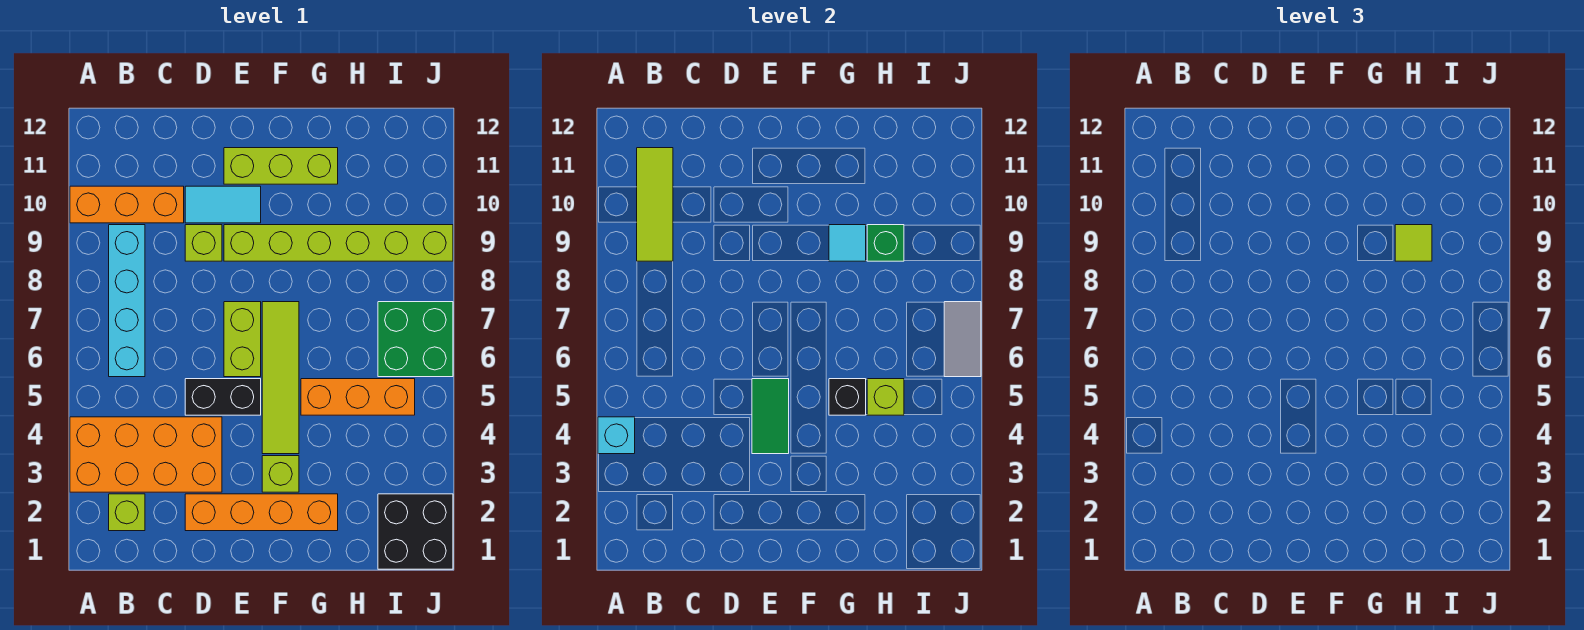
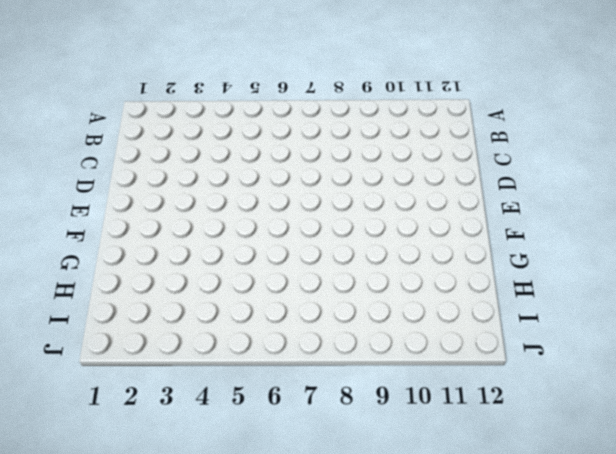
none -> orange 2x4 brick [70,417,222,492]
none -> orange 1x3 brick [70,186,184,223]
none -> lime 1x1 brick [109,494,145,531]

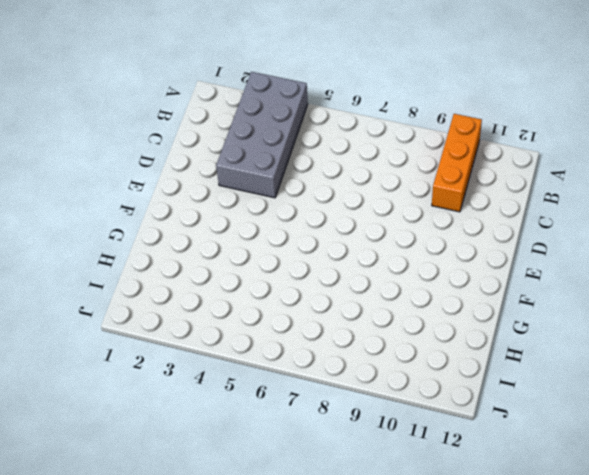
grey 2x4 brick [216,72,308,198] -> orange 2x4 brick [70,417,222,492]
none -> lime 1x1 brick [109,494,145,531]
none -> cyan 1x4 brick [109,225,145,377]
none -> orange 1x4 brick [185,494,338,531]

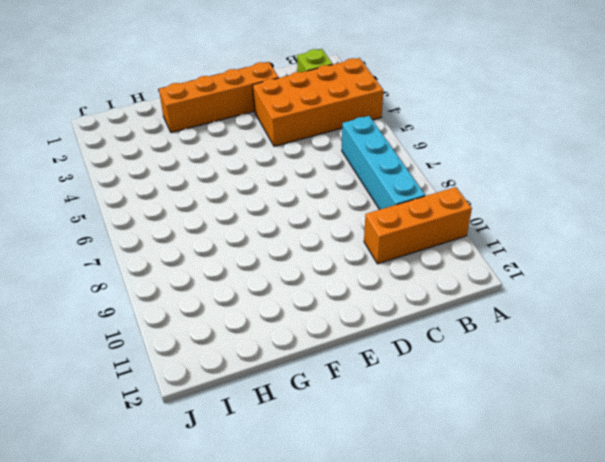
none -> black 1x2 brick [185,379,261,415]
none -> lime 1x1 brick [185,225,222,261]
none -> cyan 1x2 tile [185,186,261,223]

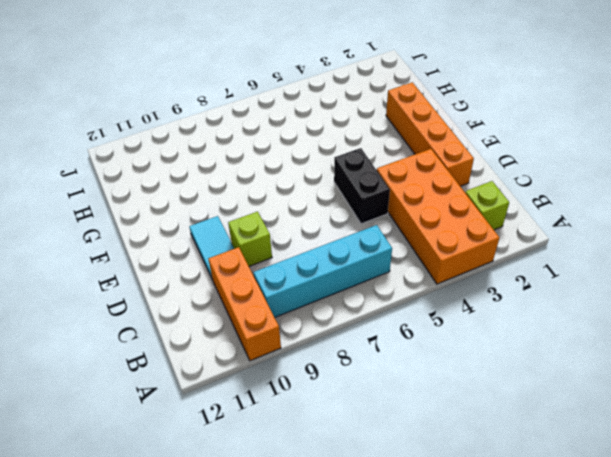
none -> lime 1x2 brick [224,302,261,377]
none -> lime 1x6 brick [224,225,453,261]
none -> lime 1x3 brick [224,148,338,184]

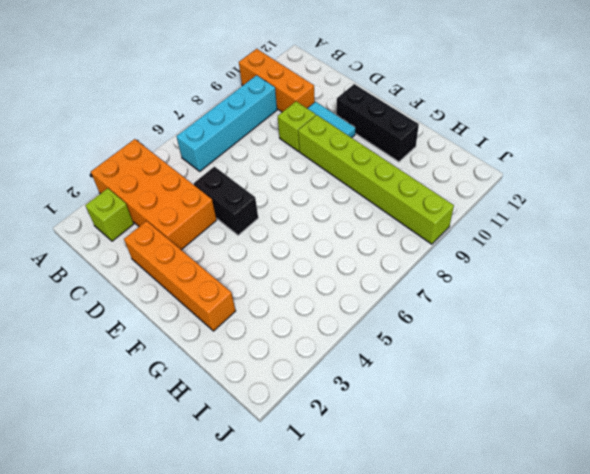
black 1x3 brick [337,84,419,162] -> lime 1x3 brick [224,148,338,184]
none -> lime 1x2 brick [224,302,261,377]
none -> lime 1x1 brick [262,456,299,492]
none -> lime 1x4 tile [262,302,299,454]

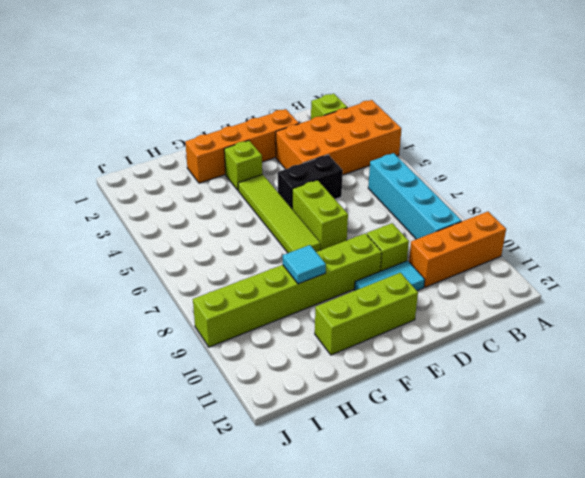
none -> orange 1x3 brick [301,379,415,415]
none -> black 2x2 brick [378,494,453,569]
none -> green 2x2 brick [378,302,453,377]

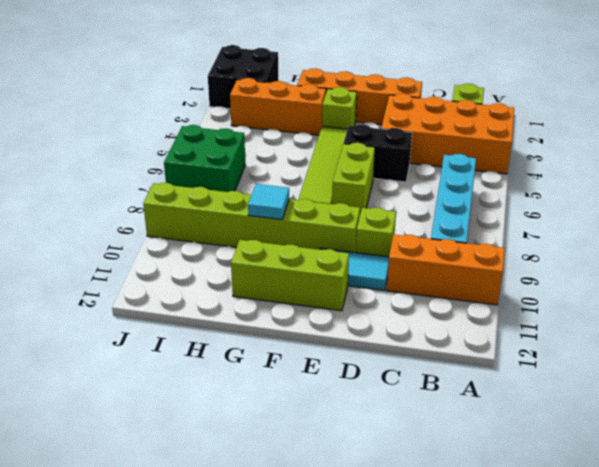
orange 1x3 brick [230,78,326,135] -> orange 1x3 brick moved to [301,379,415,415]
none -> cyan 1x1 brick [598,417,635,454]
none -> lime 1x3 tile [637,148,673,261]
none -> green 1x2 tile [752,379,789,454]

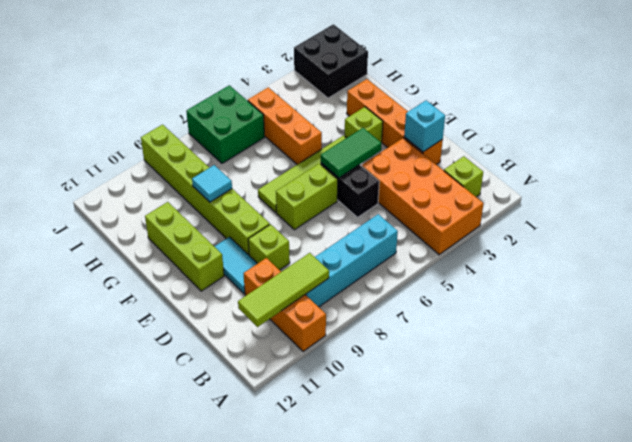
cyan 1x1 brick [404,101,445,152] -> cyan 1x1 brick moved to [598,417,635,454]
none -> black 1x1 brick [829,379,866,415]
none -> lime 1x1 brick [867,379,904,415]
none -> green 1x1 brick [867,225,904,261]

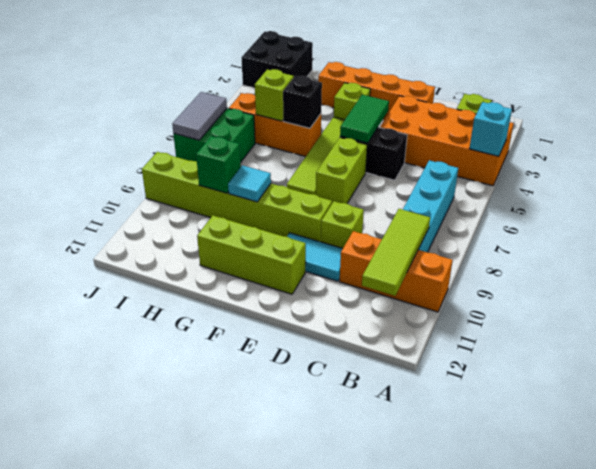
none -> lime 1x1 tile [1395,225,1432,261]

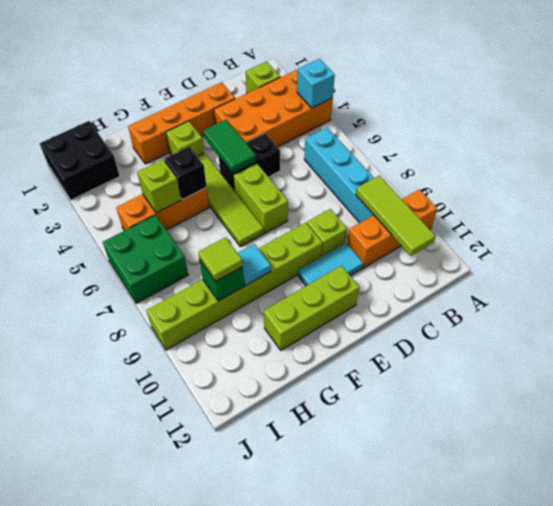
none -> grey 1x2 tile [944,302,981,377]

